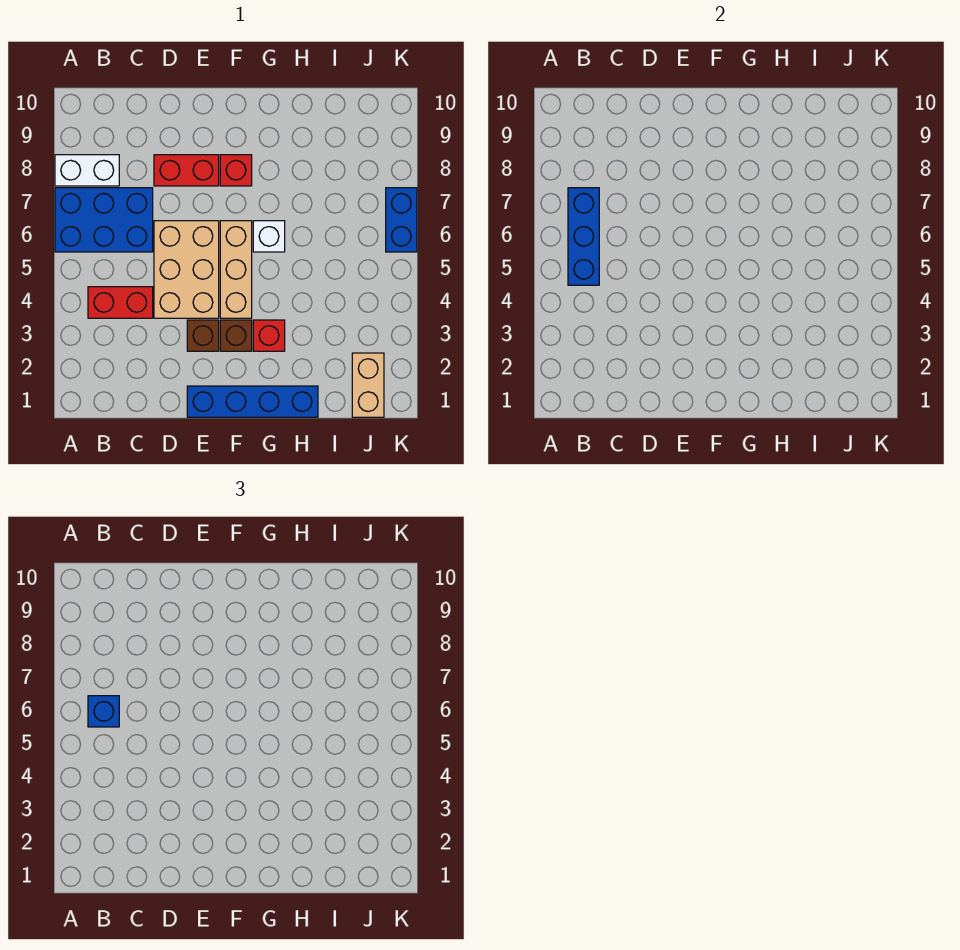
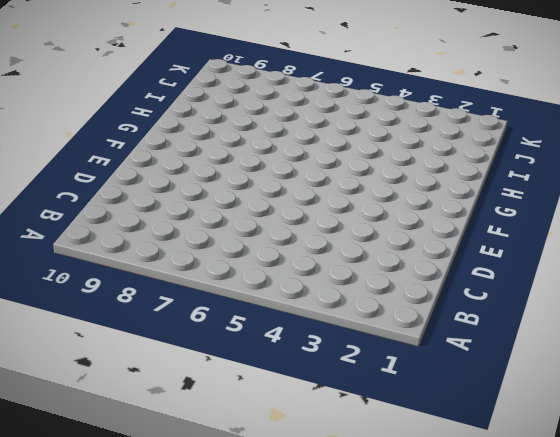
none -> blue 2x3 brick [55,188,153,252]
none -> white 1x2 brick [55,155,119,186]
none -> red 1x2 brick [88,287,153,318]

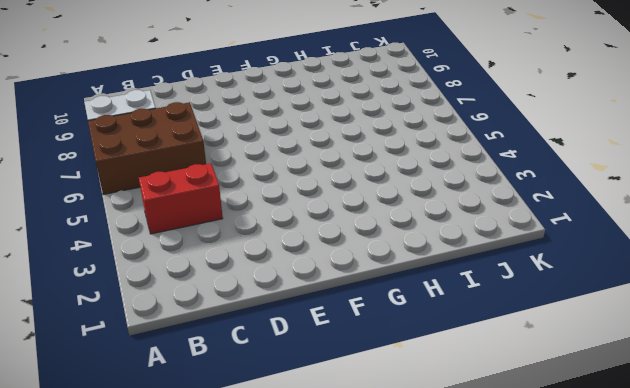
brown 2x3 brick [88,102,206,195] -> blue 2x3 brick [55,188,153,252]
none -> tan 2x3 brick [154,221,219,318]
none -> red 1x2 brick [154,155,219,186]
none -> blue 1x4 brick [187,386,318,417]

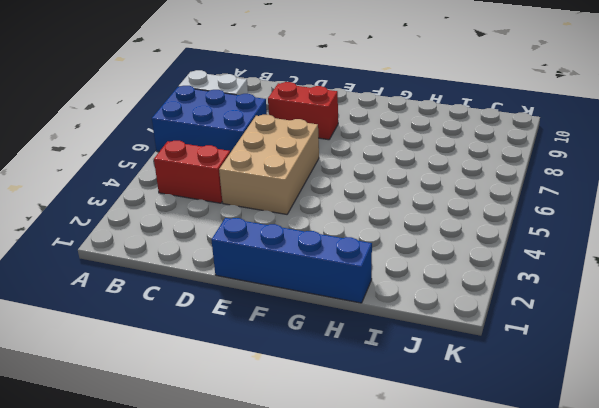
none -> brown 1x1 brick [187,320,219,351]
none -> brown 1x1 brick [220,320,252,351]
none -> tan 1x3 brick [220,221,252,318]

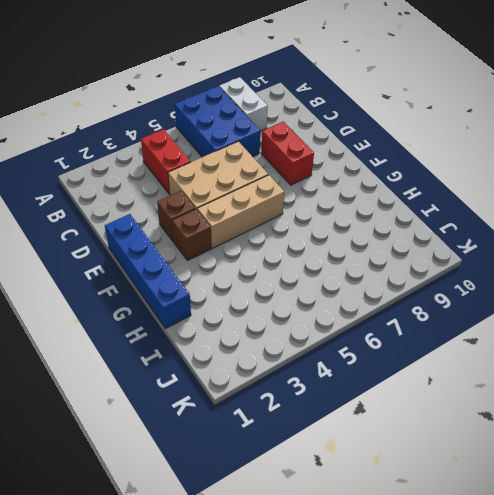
none -> red 1x1 brick [220,155,252,186]
none -> red 1x1 brick [253,320,285,351]
none -> white 1x1 brick [253,221,285,252]

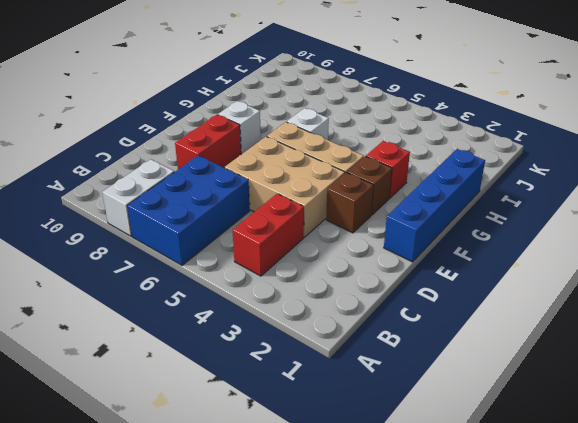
white 1x1 brick [218,101,261,154] -> red 1x1 brick [220,155,252,186]
none -> tan 1x2 brick [352,353,384,417]
none -> blue 1x2 brick [386,188,417,252]
none -> blue 1x3 brick [568,188,599,285]

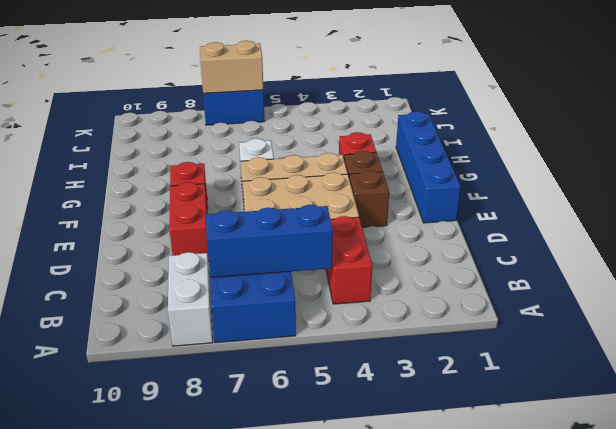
tan 1x2 brick [200,41,263,93] -> tan 1x2 brick moved to [352,353,384,417]
none -> blue 1x1 brick [88,696,119,727]

